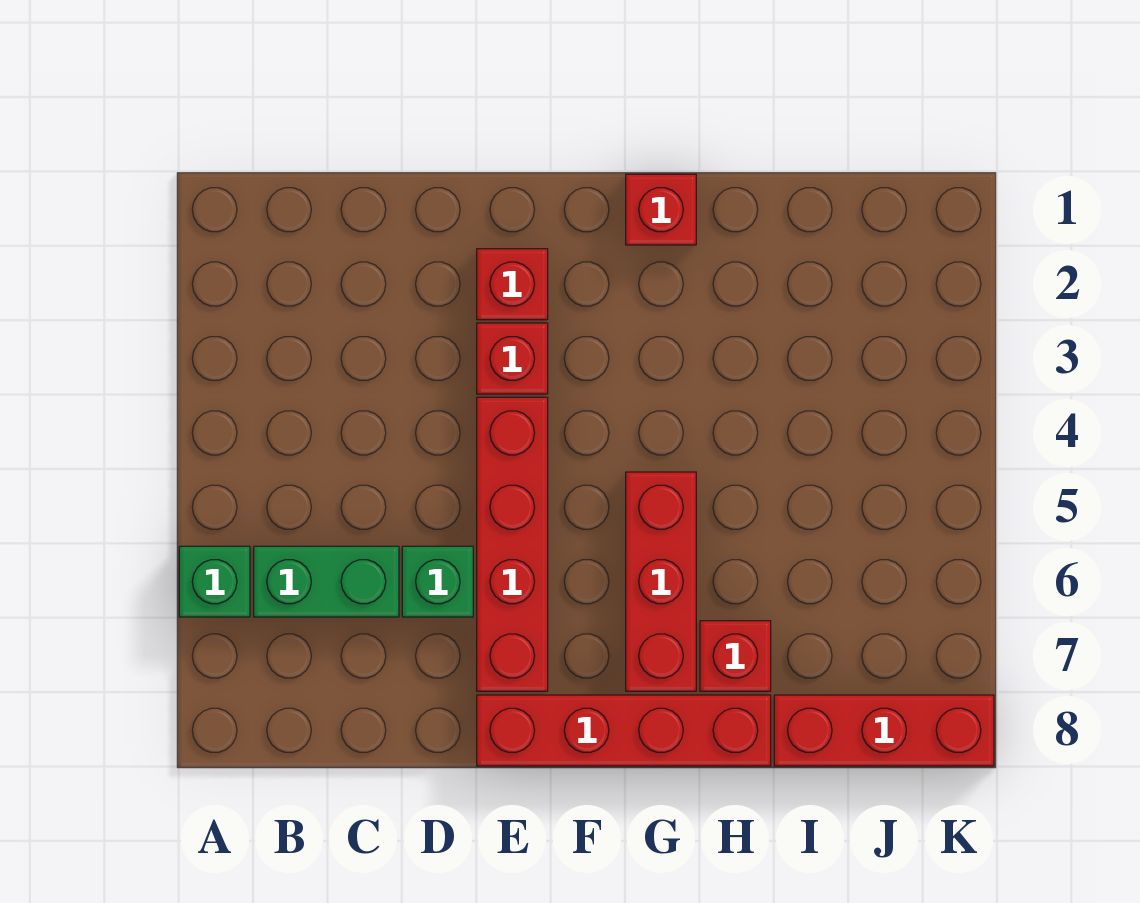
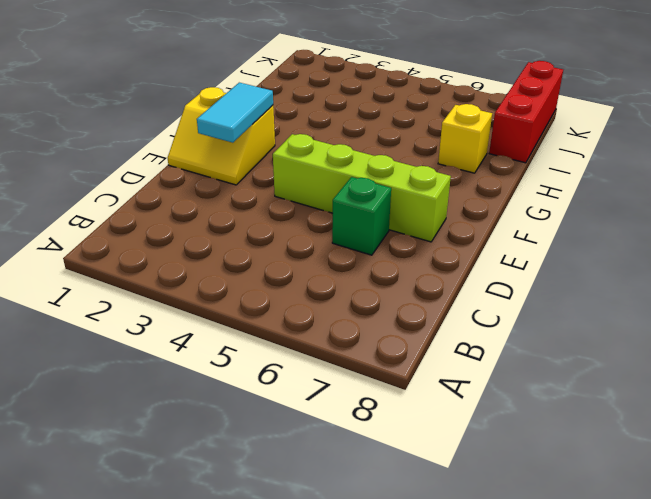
yellow 2x2 slope [168,87,275,185] -> red 1x1 brick [477,249,548,320]
cyan 1x2 tile [197,83,273,143] -> none
lime 1x4 brick [273,134,451,242] -> red 1x4 brick [477,397,548,691]
yellow 1x1 brick [438,104,492,173] -> red 1x1 brick [700,621,771,691]
none -> green 1x1 brick [179,546,250,617]
none -> green 1x2 brick [254,546,399,617]

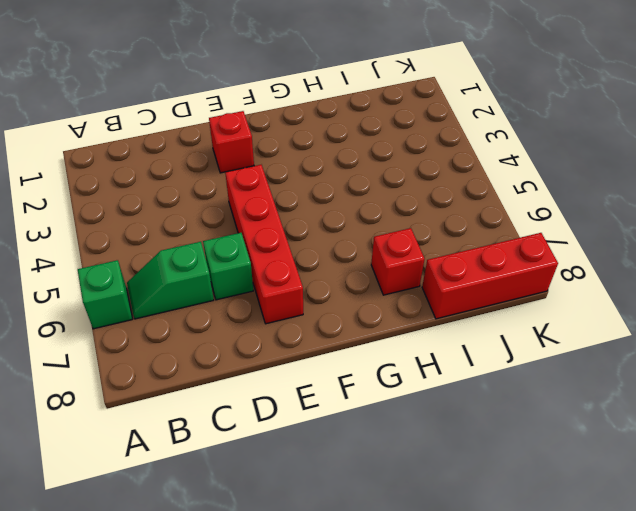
green 1x2 slope [127,242,214,319] -> green 1x2 brick [254,546,399,617]
none -> red 1x1 brick [477,323,548,394]
none -> red 1x4 brick [477,695,771,766]

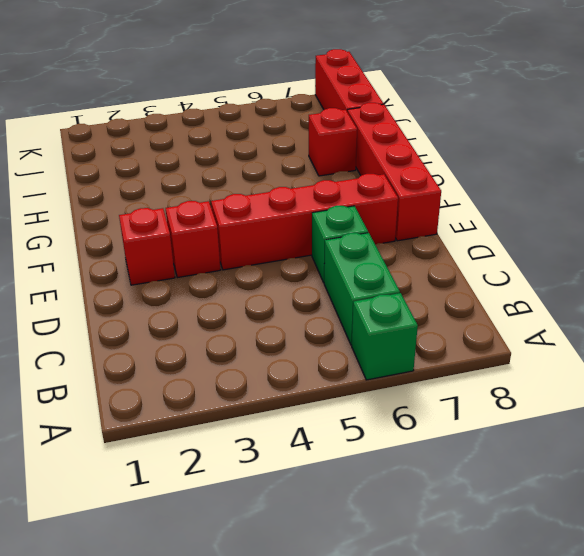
none -> red 1x1 brick [626,174,696,245]
none -> red 1x3 brick [626,472,696,691]

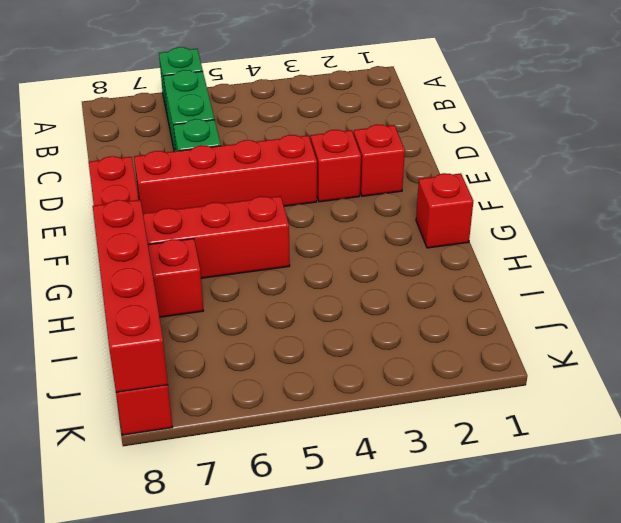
red 1x4 brick [93,200,168,392] -> none

